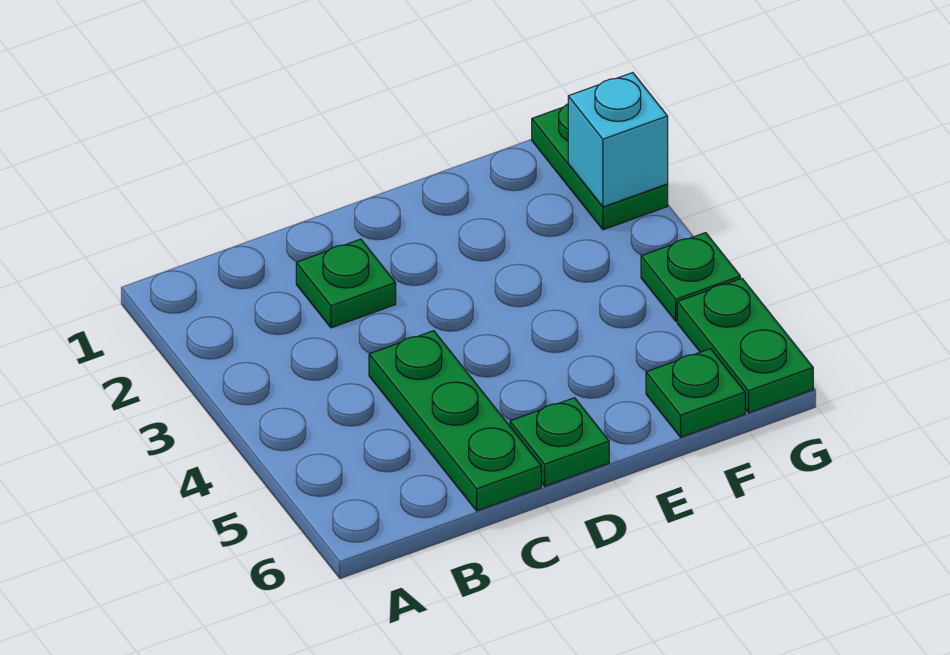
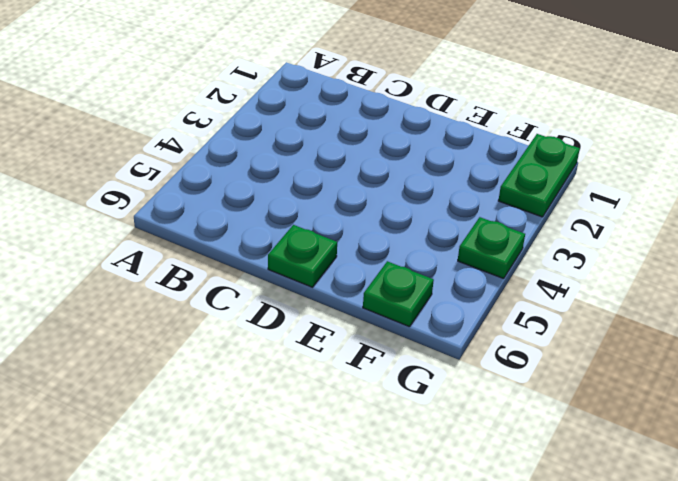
none -> green 1x1 plate [296,239,396,328]
none -> green 1x3 plate [369,331,541,511]

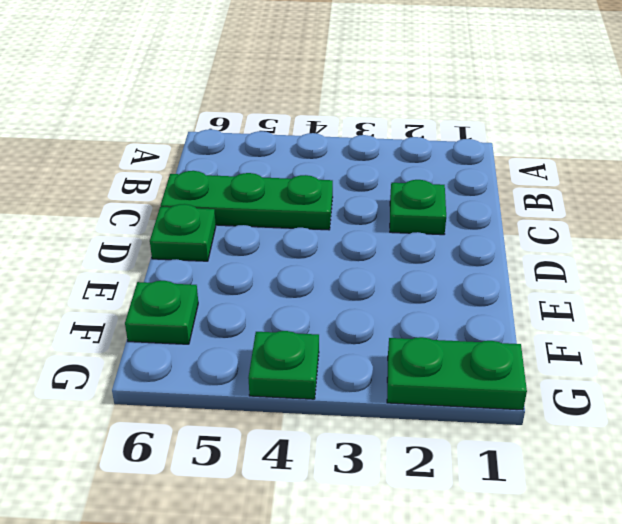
none -> green 1x2 plate [677,278,813,413]
none -> cyan 1x1 brick [568,73,668,207]

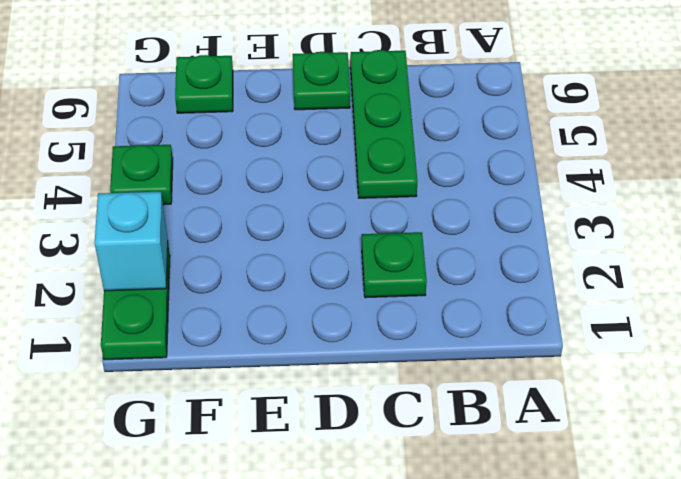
none -> green 1x2 plate [677,278,813,413]

